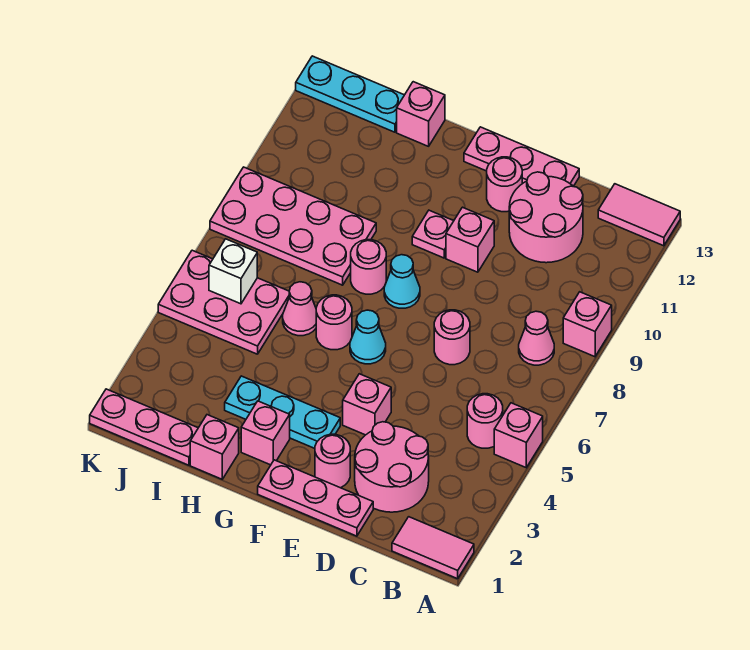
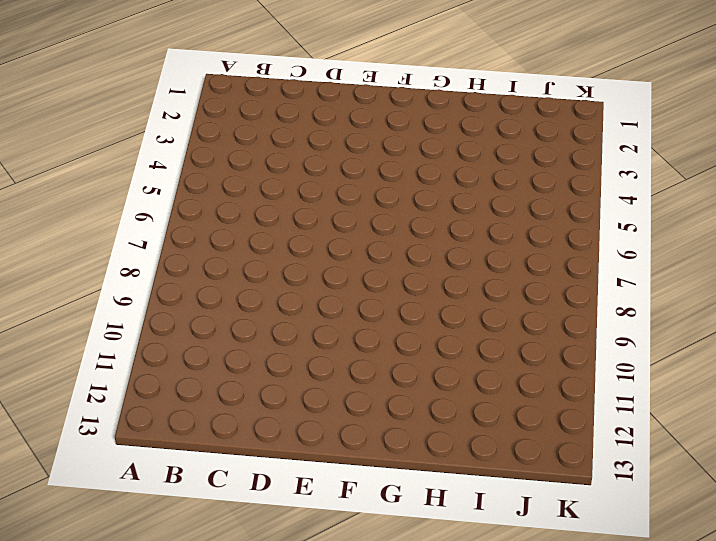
none -> pink 1x2 tile [392,517,474,579]
none -> pink 1x1 brick [494,403,543,468]
none -> pink 1x1 brick [563,292,612,357]
none -> pink 1x2 tile [598,184,680,246]

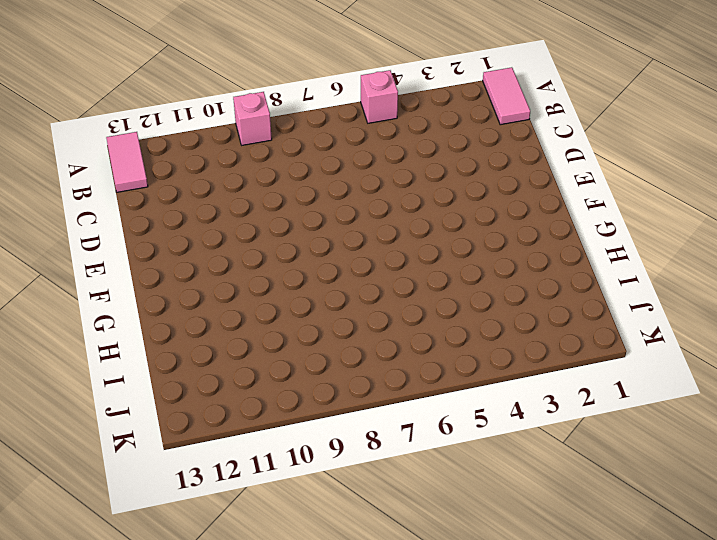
none -> pink 1x1 round brick [467,394,503,448]
none -> pink 1x1 cone [519,311,554,365]
none -> pink 2x2 round brick [355,422,429,512]
none -> pink 2x2 round brick [509,172,583,263]

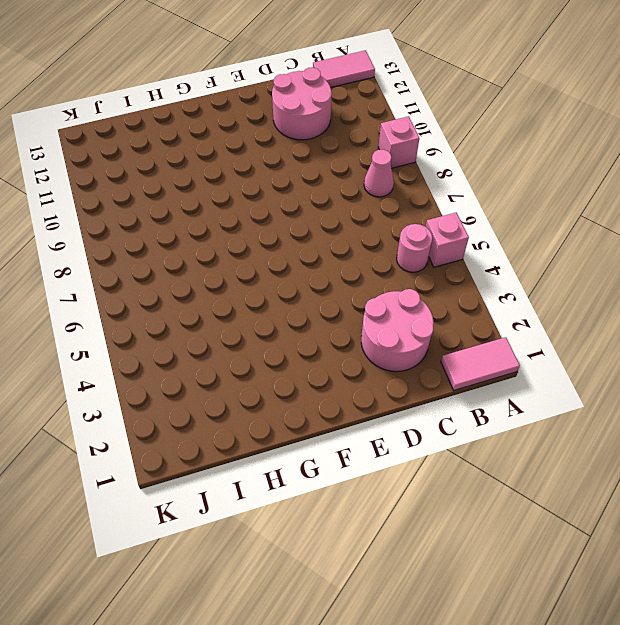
none -> pink 1x3 plate [258,460,373,536]
none -> pink 1x1 round brick [434,310,470,365]
none -> pink 1x3 plate [464,127,579,186]
none -> pink 1x1 round brick [315,434,350,488]

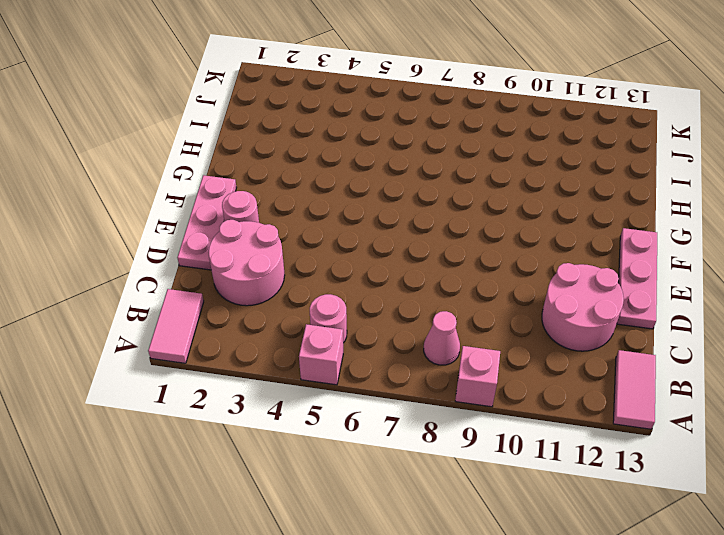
none -> pink 1x1 round brick [434,310,470,365]
none -> pink 1x1 brick [343,374,391,435]
none -> pink 1x1 brick [446,207,494,272]
none -> pink 1x1 round brick [487,157,522,212]

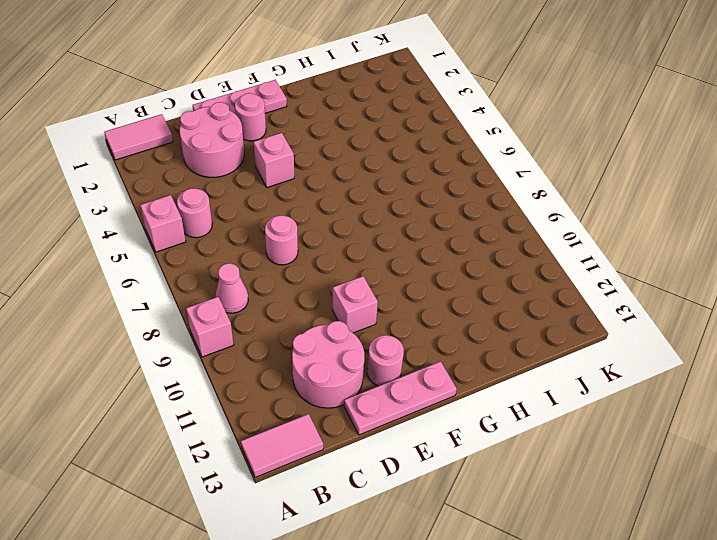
none -> cyan 1x3 plate [225,376,340,448]
none -> cyan 1x1 cone [350,310,386,364]
none -> cyan 1x1 cone [384,255,420,308]
none -> pink 1x1 plate [412,210,453,258]

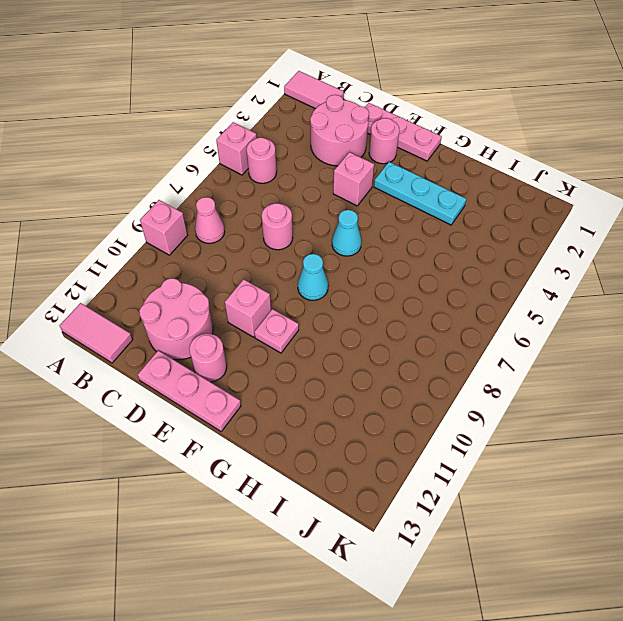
none -> pink 1x1 brick [241,401,290,465]
none -> pink 1x1 round brick [316,295,352,350]
none -> pink 1x1 round brick [351,240,386,294]
none -> pink 1x1 brick [190,415,239,479]

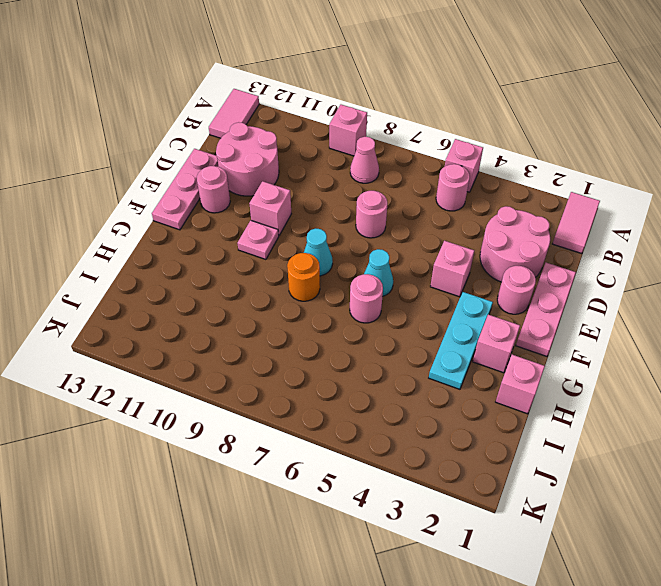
orange 1x1 round brick [287,253,320,301] -> pink 1x1 round brick [351,240,386,294]
none -> pink 1x1 cone [283,282,316,336]
none -> pink 2x4 plate [210,167,376,285]
none -> pink 1x1 brick [397,82,445,146]
none -> pink 1x3 plate [90,389,198,465]

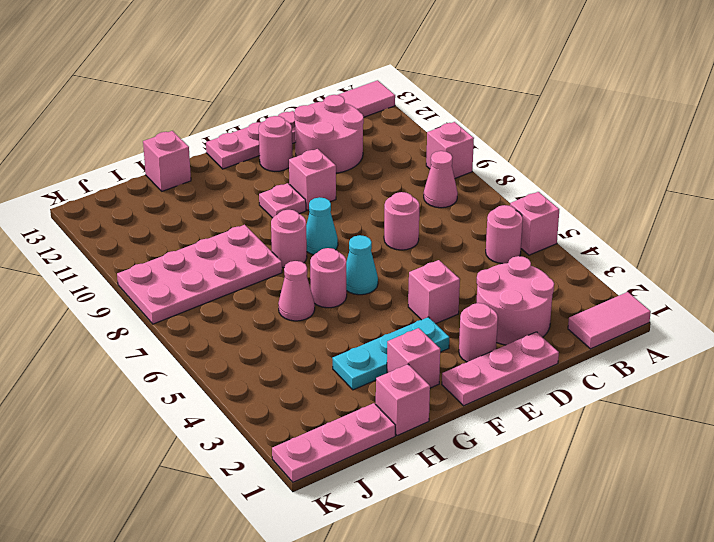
none -> pink 2x3 plate [158,250,289,354]
none -> cyan 1x3 plate [296,56,404,132]
none -> white 1x1 brick [209,239,257,304]

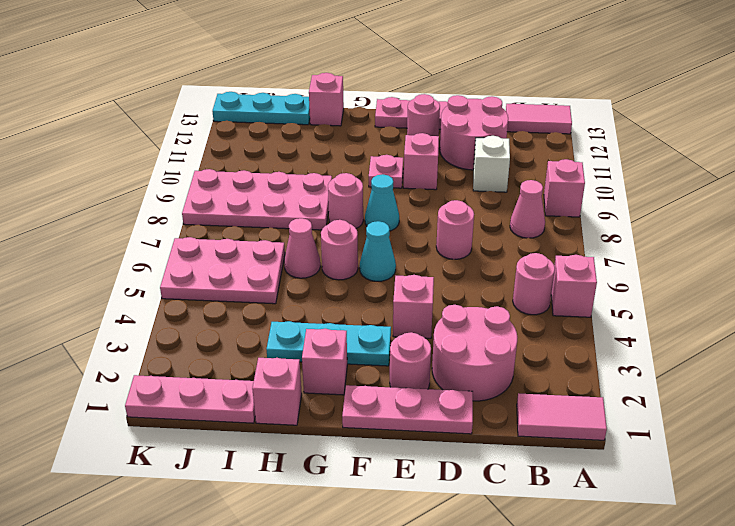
white 1x1 brick [473,136,510,192] -> white 1x1 brick moved to [209,239,257,304]

